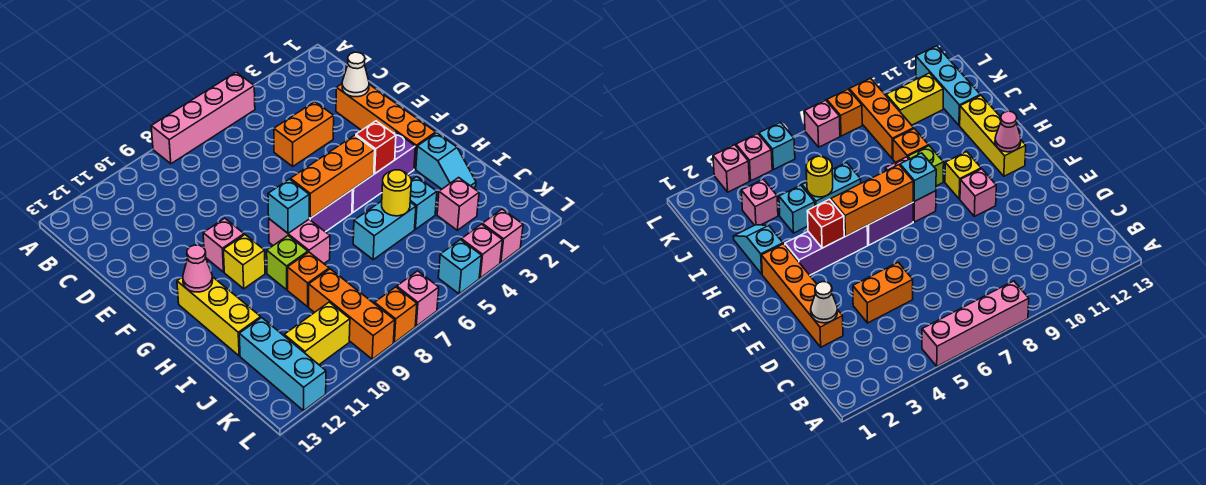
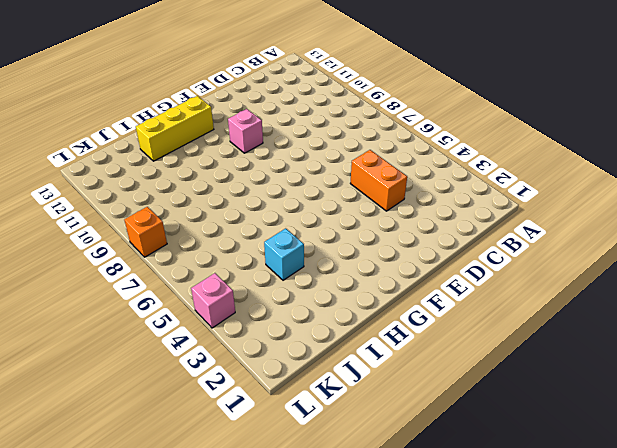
none -> pink 1x4 brick [151,72,255,164]
none -> orange 1x4 brick [336,84,436,169]
none -> purple 1x3 brick [352,132,415,212]

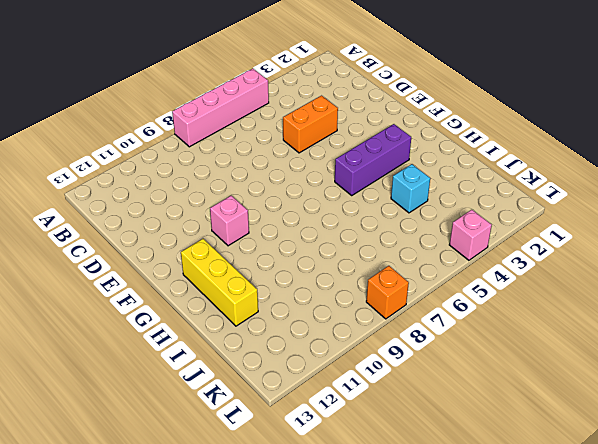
none -> orange 1x4 brick [336,84,436,169]
none -> purple 1x2 brick [309,189,353,232]
none -> pink 1x2 brick [269,219,330,263]

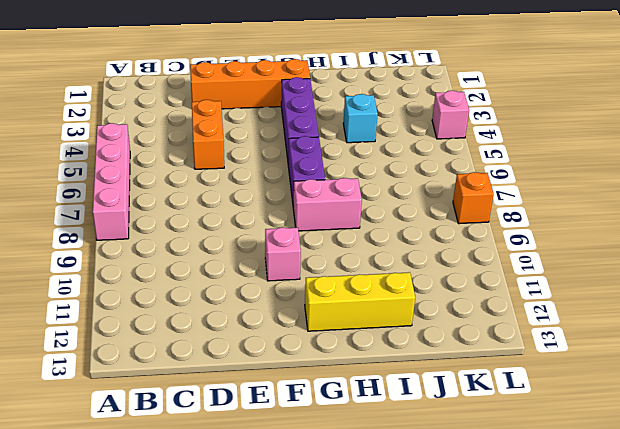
none -> yellow 1x1 brick [223,235,265,289]
none -> cyan 1x2 slope [416,133,476,189]
none -> lime 1x1 brick [267,236,308,290]

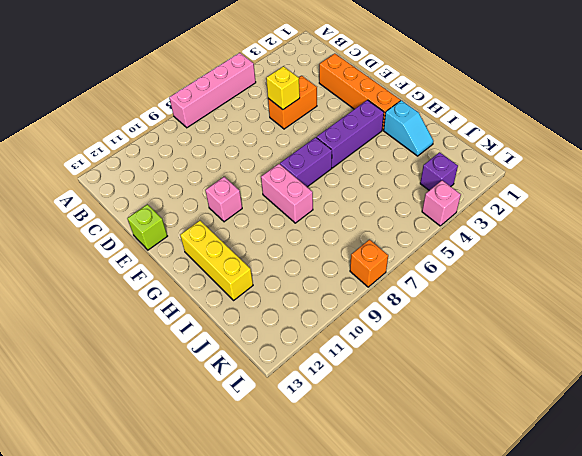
yellow 1x1 brick [266,66,300,110] -> yellow 1x1 brick moved to [223,235,265,289]
lime 1x1 brick [127,204,167,250] -> lime 1x1 brick moved to [267,236,308,290]
purple 1x1 brick [420,152,458,190] -> none
none -> cyan 1x1 brick [410,177,437,229]
none -> cyan 1x2 brick [353,201,416,260]
none -> orange 1x1 brick [288,252,329,307]

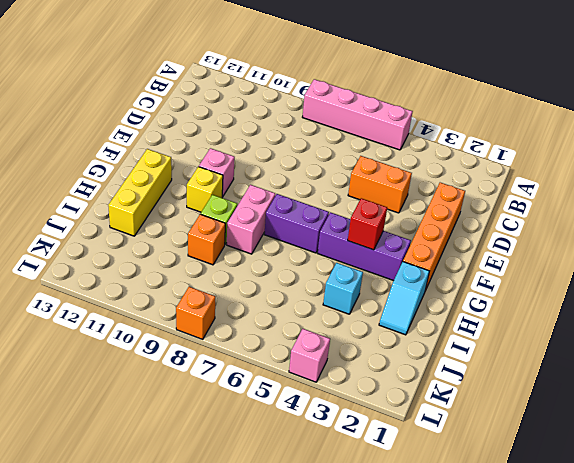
none -> cyan 1x2 brick [353,201,416,260]
none -> pink 1x1 brick [437,178,479,230]
none -> orange 1x3 brick [309,269,395,359]

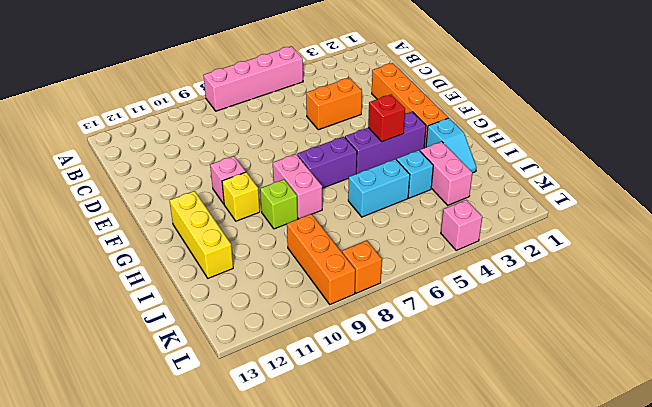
pink 1x2 brick [420,141,472,205] -> pink 1x1 brick [437,178,479,230]
none -> orange 1x1 brick [288,252,329,307]
none -> cyan 1x3 brick [239,318,326,411]
none -> yellow 1x2 brick [284,302,350,365]

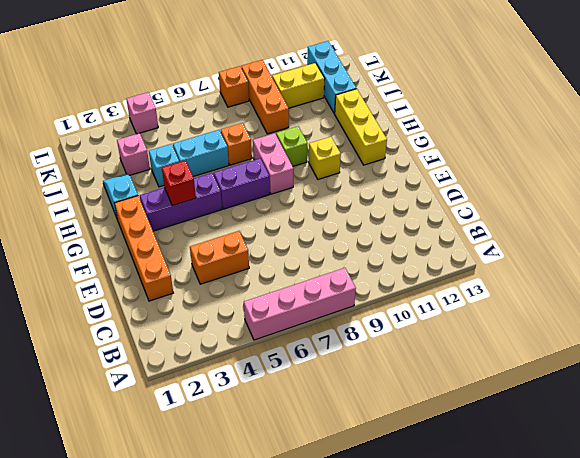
orange 1x1 brick [221,123,252,165] -> orange 1x1 brick moved to [288,252,329,307]
none -> pink 1x1 brick [203,218,244,272]
none -> pink 1x1 brick [482,209,523,263]
none -> cyan 1x1 brick [438,240,482,294]

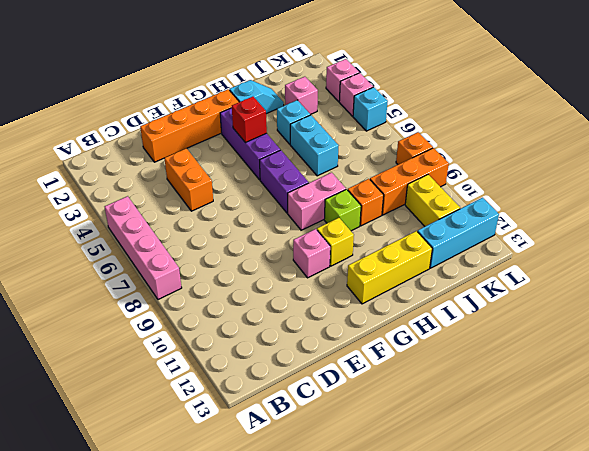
none -> pink 1x1 brick [397,271,439,326]
none -> white 1x1 cone [342,52,369,97]
none -> orange 1x3 brick [291,135,375,218]

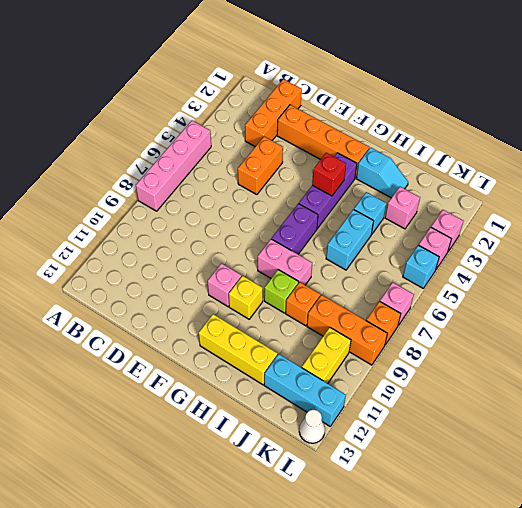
orange 1x3 brick [245,79,302,147] -> orange 1x3 brick moved to [291,135,375,218]
white 1x1 cone [299,410,325,443] -> white 1x1 cone moved to [342,52,369,97]
none -> cyan 1x1 brick [268,179,309,233]
none -> pink 1x1 cone [183,245,213,292]
none -> yellow 1x1 round brick [382,170,411,216]

